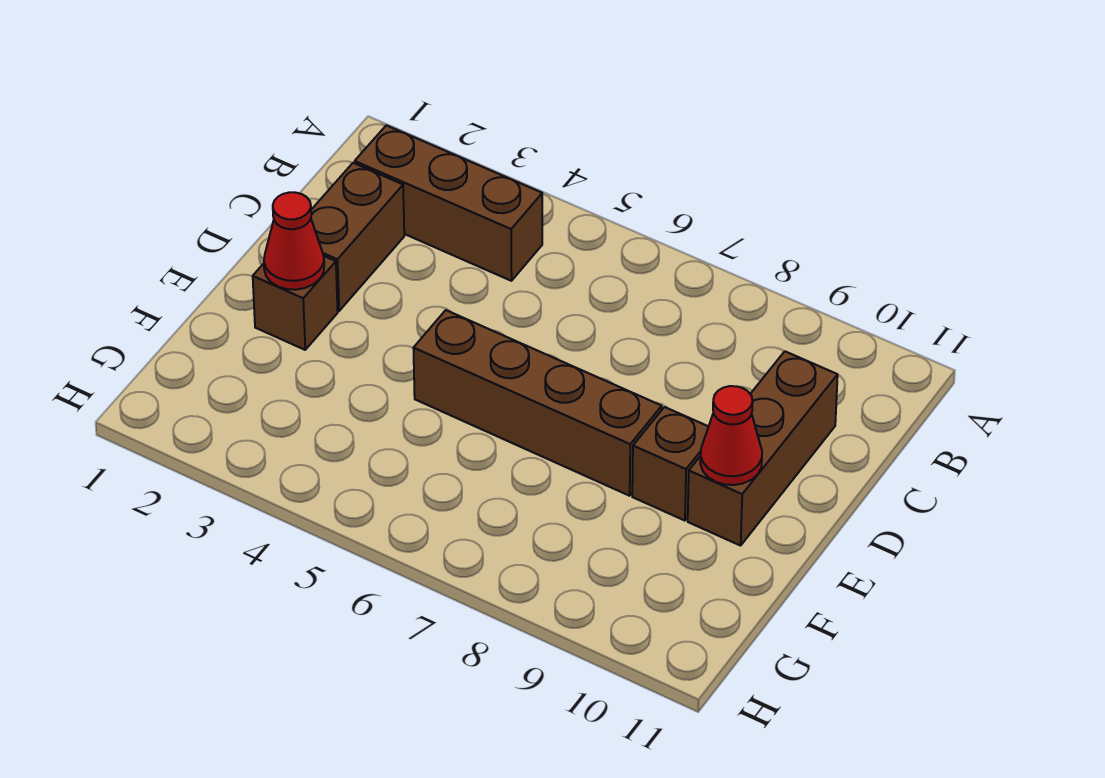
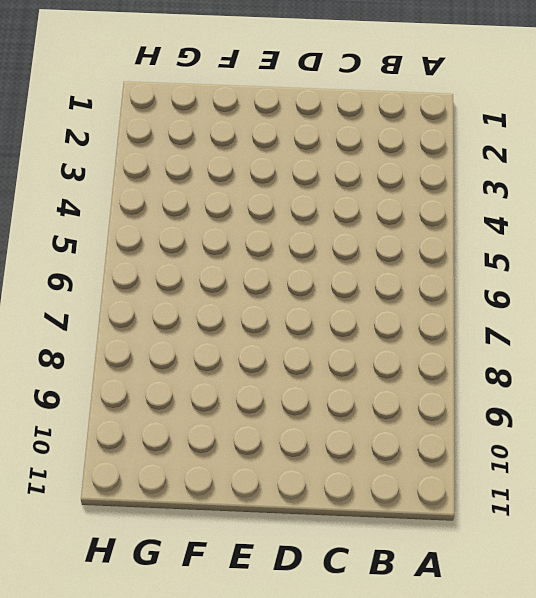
none -> brown 1x3 brick [355,125,542,281]
none -> brown 1x2 brick [311,163,404,311]

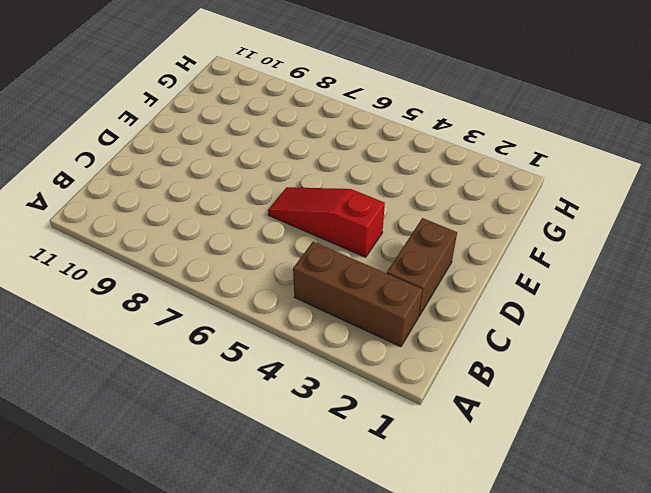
red 1x3 slope [268,187,385,257] -> none
none -> brown 1x3 brick [688,351,838,546]
none -> brown 1x1 brick [253,256,338,350]

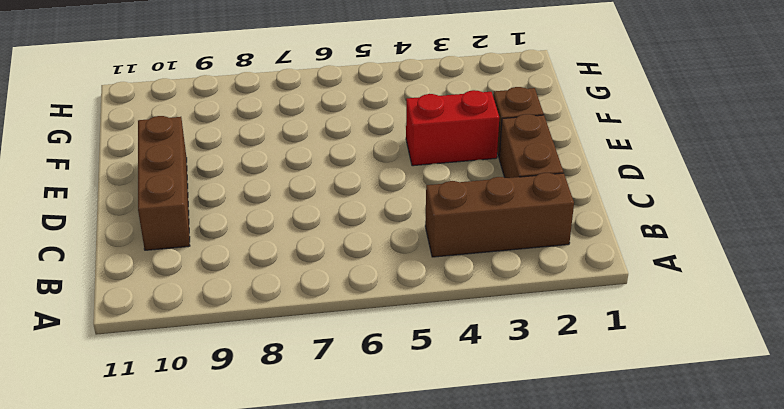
red 1x2 brick [406,90,499,166] -> none
none -> brown 1x4 brick [413,310,662,496]
none -> brown 1x1 brick [632,407,708,521]

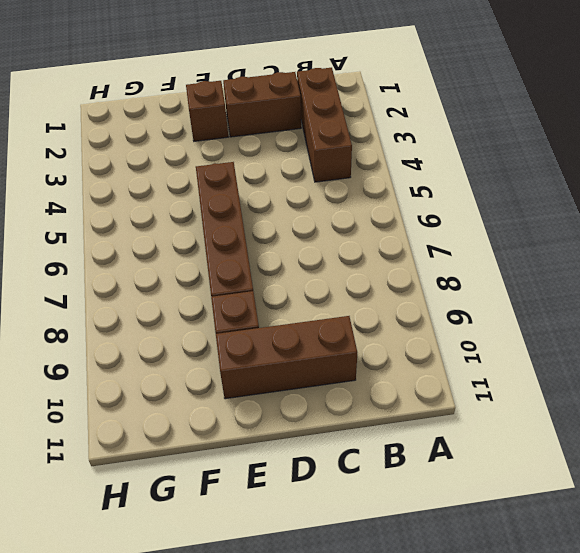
none -> red 1x1 cone [264,192,324,290]
none -> red 1x1 cone [700,386,762,485]

